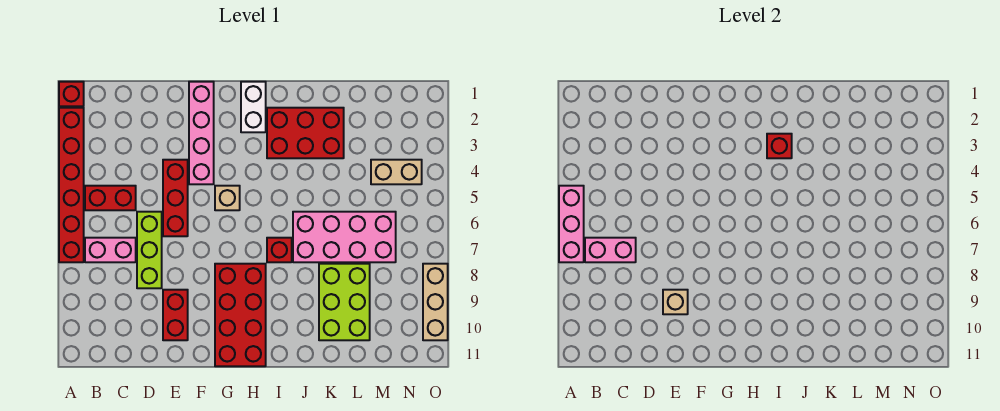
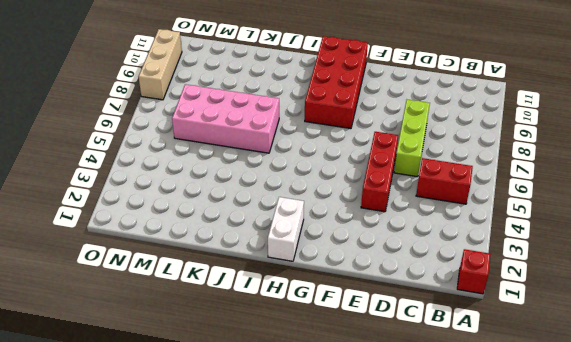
none -> red 1x6 brick [59,108,84,262]
none -> pink 1x2 brick [85,238,136,262]
none -> red 1x2 brick [163,290,188,340]

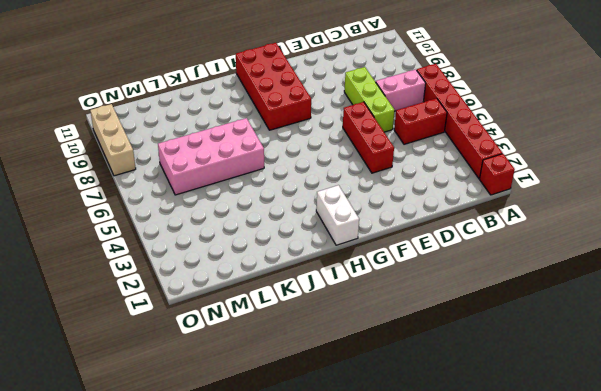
none -> red 1x2 brick [163,290,188,340]
none -> pink 1x4 brick [189,82,214,184]
none -> tan 1x1 brick [215,186,240,210]

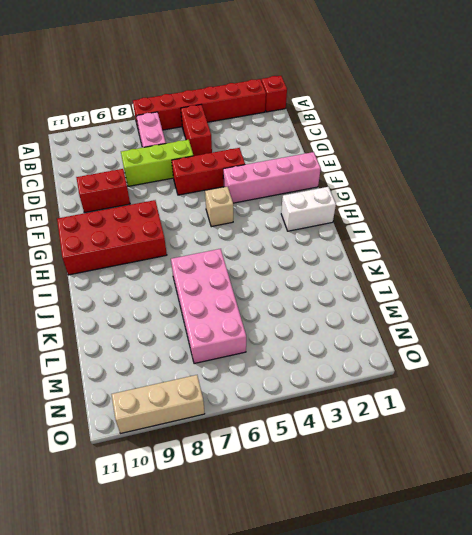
none -> red 2x3 brick [267,108,344,158]
none -> red 1x1 brick [267,238,292,262]
none -> lime 2x3 brick [319,264,370,340]

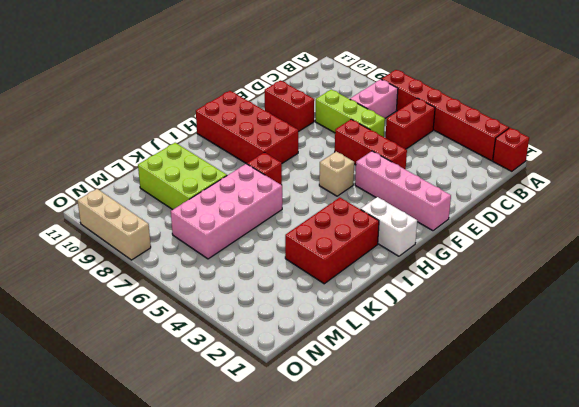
none -> tan 1x2 brick [371,160,422,184]
none -> pink 1x3 brick [559,186,584,262]
none -> pink 1x2 brick [585,238,636,262]

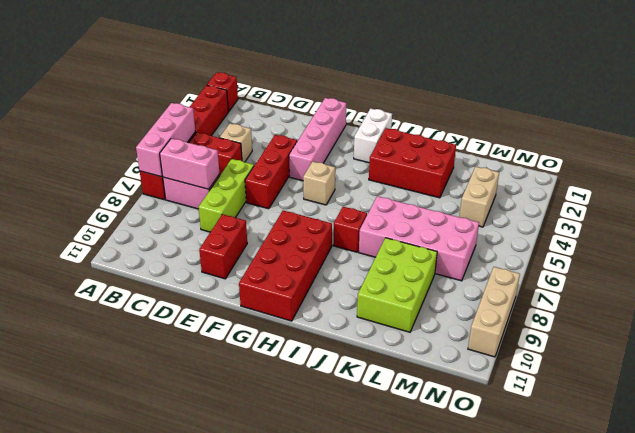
tan 1x1 brick [220,123,252,162] -> tan 1x1 brick moved to [663,290,688,314]
tan 1x2 brick [459,167,499,227] -> tan 1x2 brick turned to [371,160,422,184]
none -> red 1x1 brick [767,134,792,158]

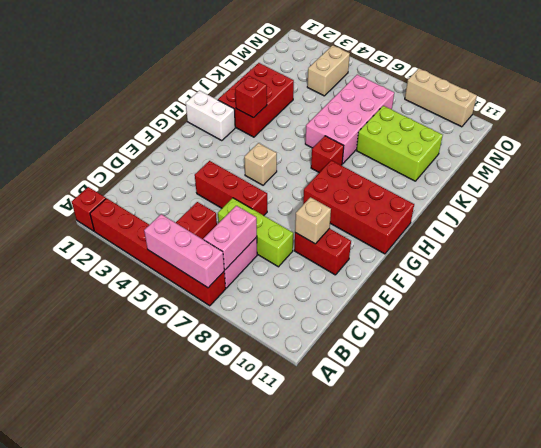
none -> pink 1x4 brick [189,82,214,184]

